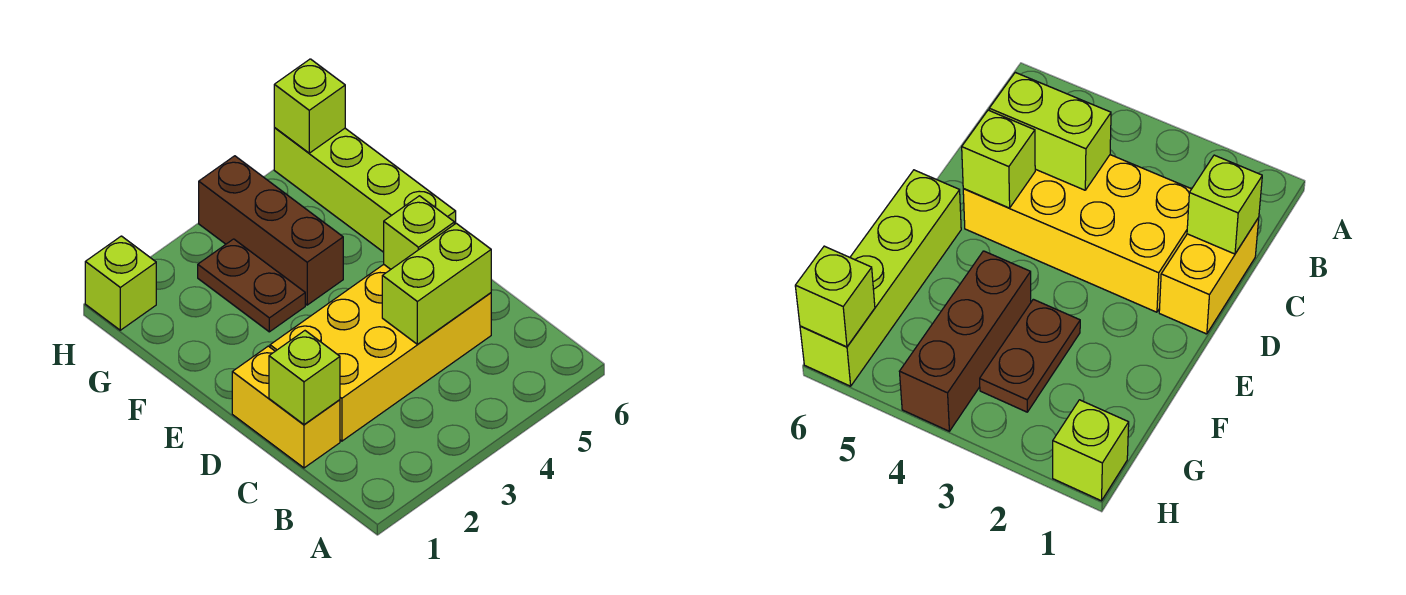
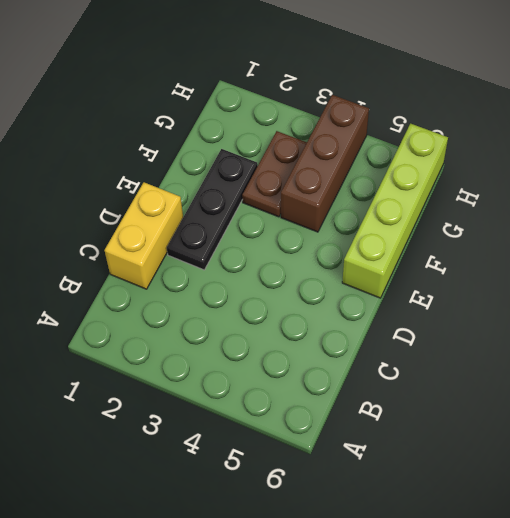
black 1x3 plate [167,149,258,270] -> yellow 2x4 brick [270,264,491,441]
none -> lime 1x1 brick [85,236,156,330]
none -> lime 1x1 brick [269,331,340,425]

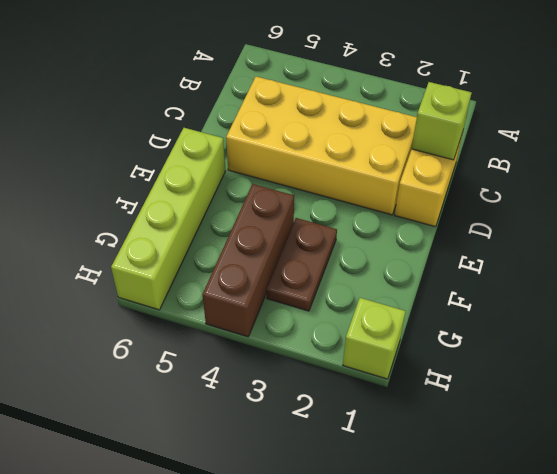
none -> lime 1x2 brick [382,223,491,344]
none -> lime 1x1 brick [384,196,454,269]

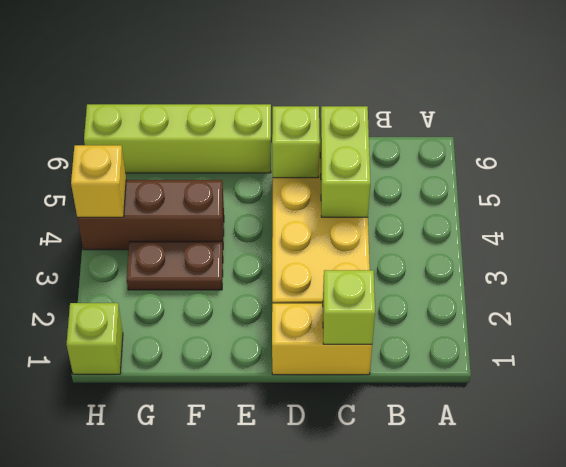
yellow 1x1 brick [71,145,126,217] -> none
none -> lime 1x1 brick [274,59,345,153]

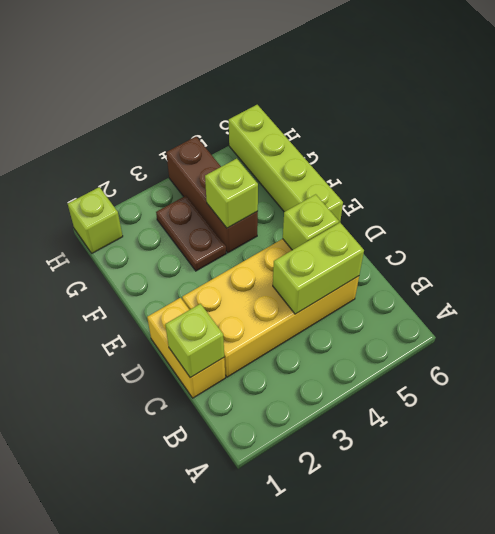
lime 1x1 brick [205,159,258,228] -> lime 1x1 brick moved to [274,59,345,153]

